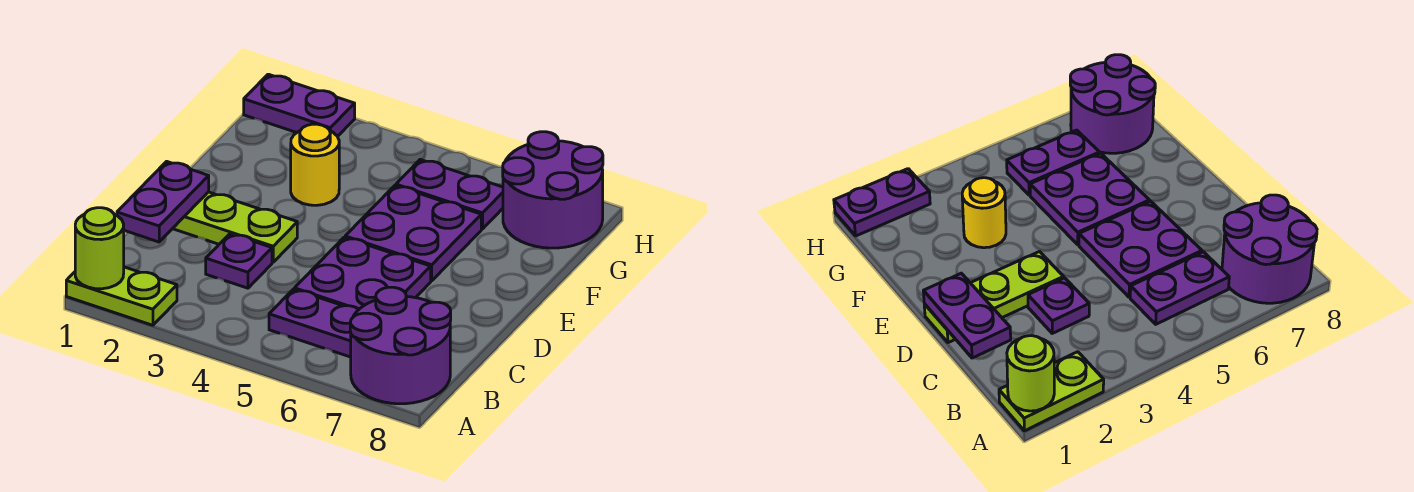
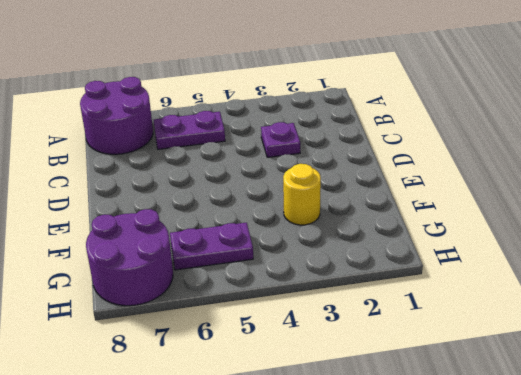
none -> lime 1x2 plate [66,267,177,325]
none -> purple 2x2 plate [294,237,431,309]
none -> lime 1x3 plate [173,192,297,262]

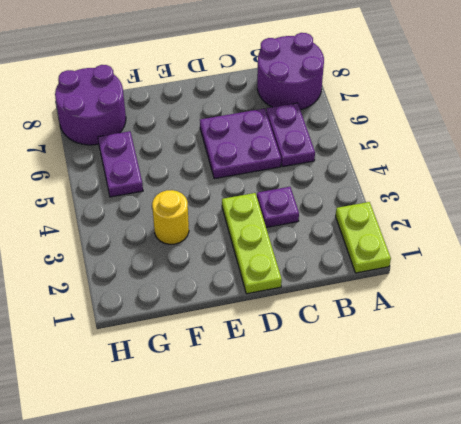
none -> purple 2x2 plate [345,186,481,281]
none -> purple 1x2 plate [244,74,355,136]
none -> lime 1x1 round brick [75,208,124,289]

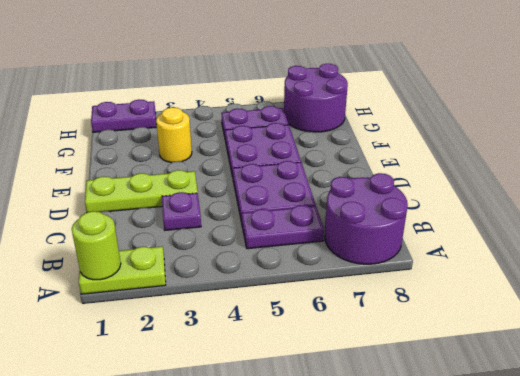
none -> purple 1x2 plate [117,161,209,242]

